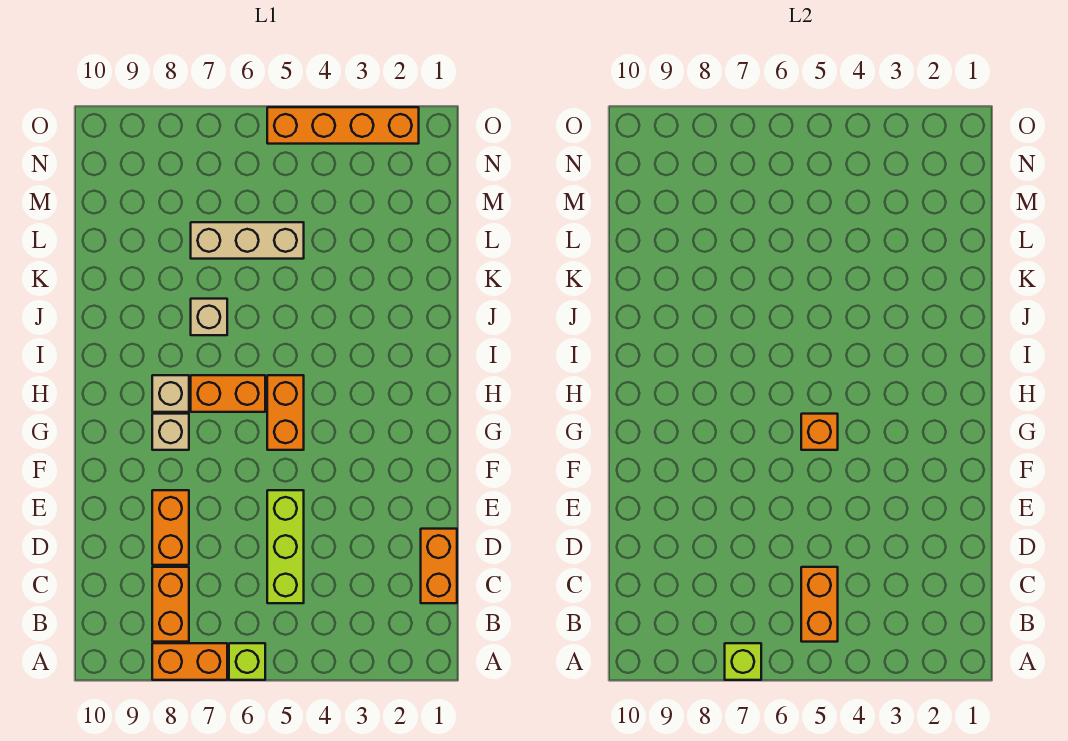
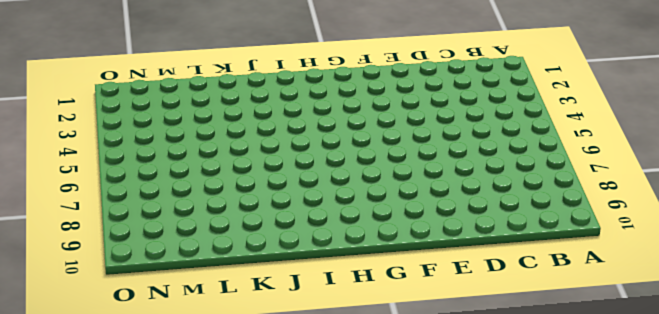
none -> lime 1x1 brick [229,643,265,680]
none -> orange 1x2 brick [152,643,227,680]
none -> orange 1x2 brick [152,567,189,642]

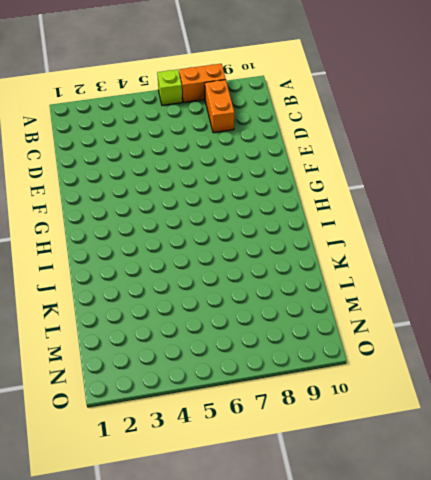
none -> orange 1x2 brick [421,529,457,603]
none -> lime 1x3 brick [267,490,304,603]
none -> orange 1x2 brick [152,490,189,565]

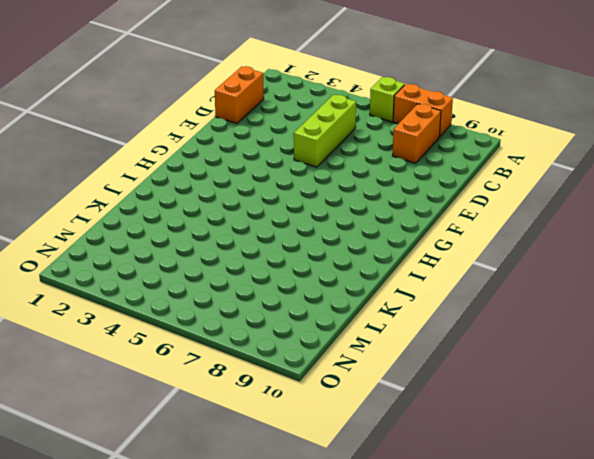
none -> orange 1x2 brick [152,490,189,565]
none -> orange 1x2 brick [267,375,304,450]
none -> tan 1x1 brick [152,414,189,450]

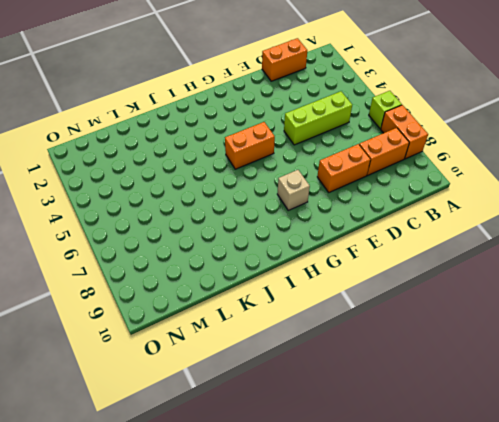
none -> orange 1x2 brick [191,375,265,412]
none -> tan 1x1 brick [152,375,189,412]
none -> tan 1x1 brick [191,299,227,335]

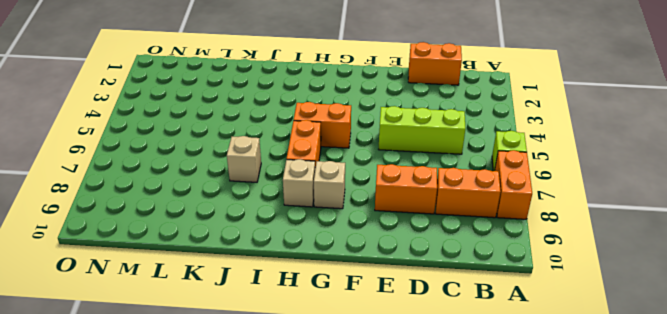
none -> tan 1x3 brick [191,222,304,259]
none -> orange 1x4 brick [267,107,419,144]
none -> lime 1x1 brick [725,643,761,680]

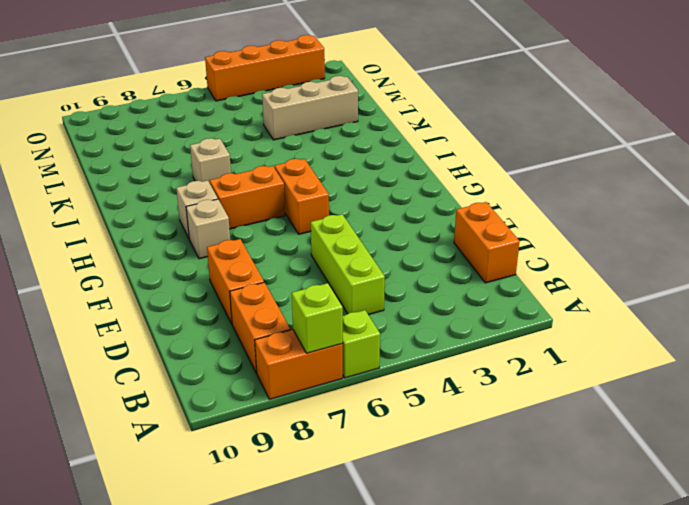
tan 1x3 brick [262,76,358,140] -> tan 1x3 brick moved to [191,222,304,259]
none -> orange 1x2 brick [801,567,838,642]
none -> orange 1x1 brick [801,414,838,450]

